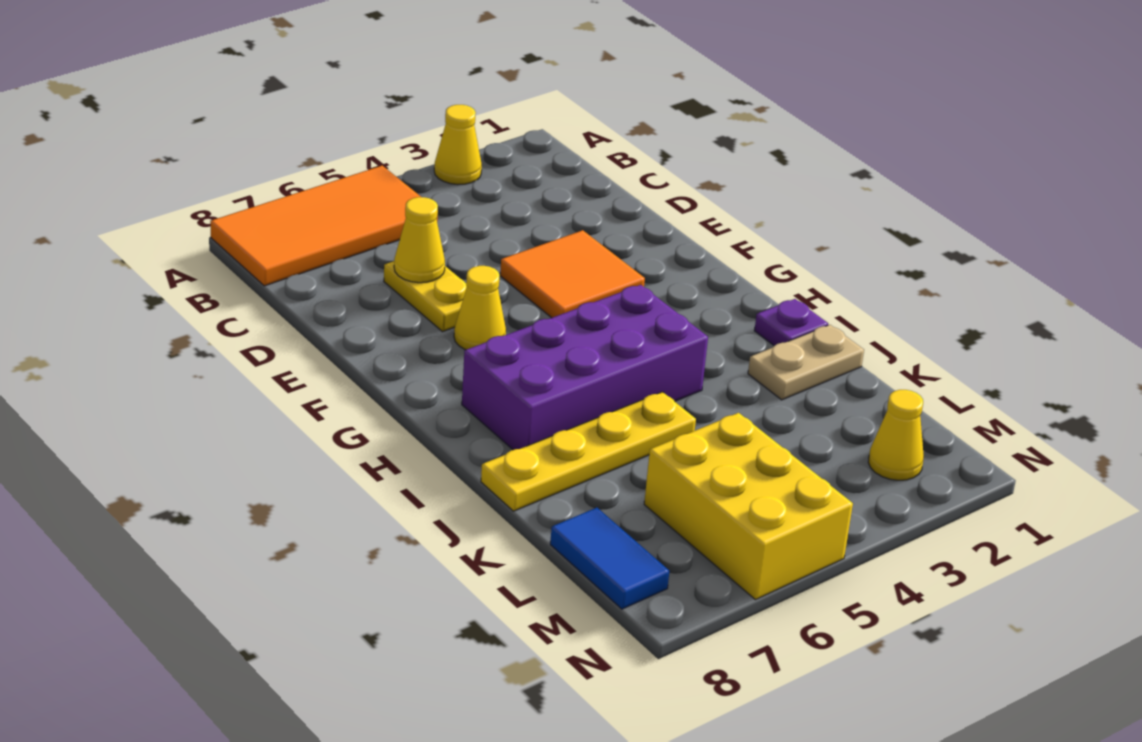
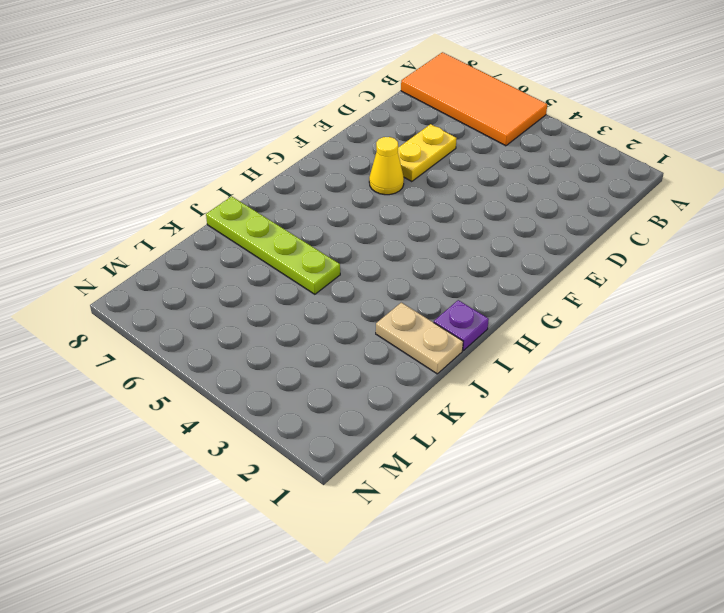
lime 1x4 plate [206,196,340,294] -> yellow 1x4 plate [481,392,696,511]
none -> yellow 1x1 cone [434,105,482,185]
none -> orange 2x2 tile [500,230,645,318]
none -> purple 2x4 brick [462,285,708,450]

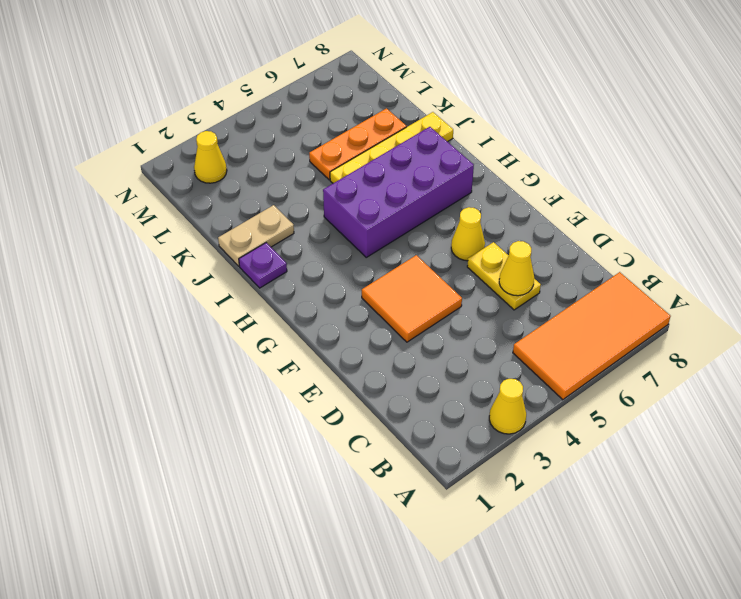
orange 1x3 plate [309,108,407,180] -> none
none -> yellow 2x3 brick [644,413,853,600]
none -> blue 1x2 tile [550,508,669,609]

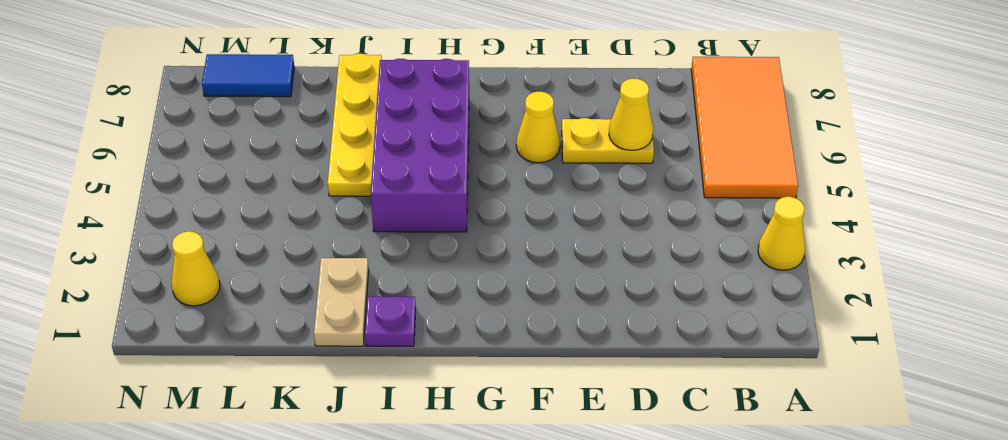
none -> orange 2x2 tile [500,230,645,318]
none -> yellow 2x3 brick [644,413,853,600]

